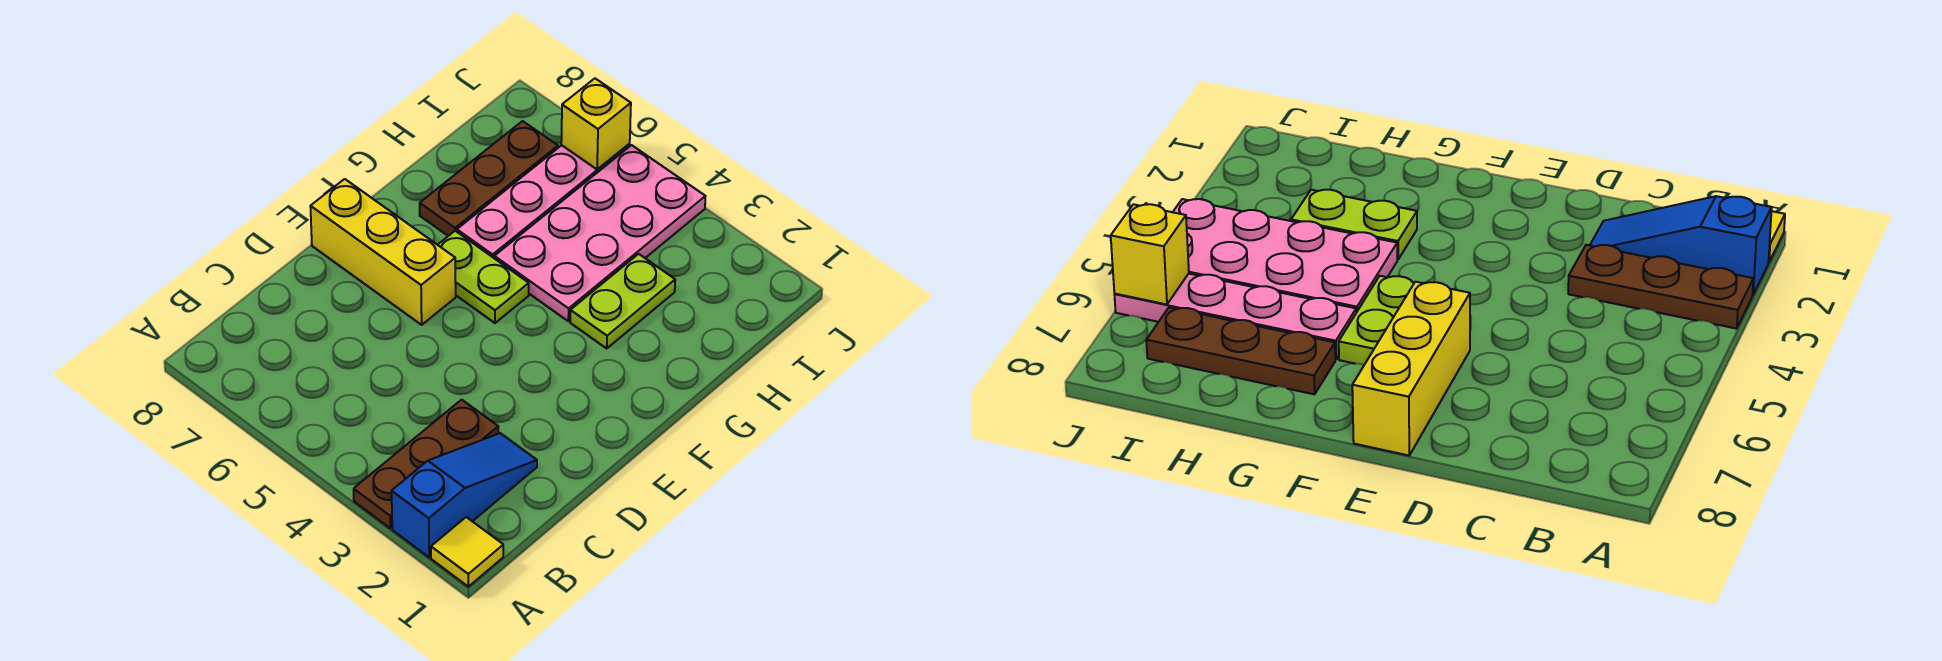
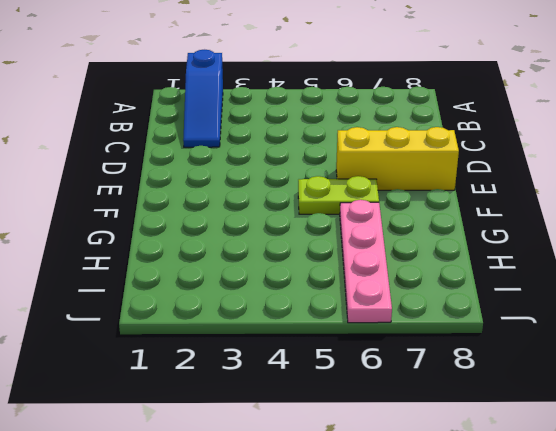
none -> yellow 1x1 tile [431,517,503,587]
none -> brown 1x3 plate [354,400,498,528]

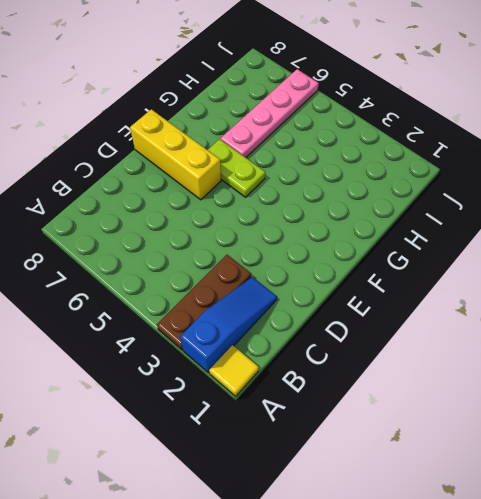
none -> lime 1x2 plate [570,254,675,348]
none -> pink 2x4 plate [494,145,706,321]

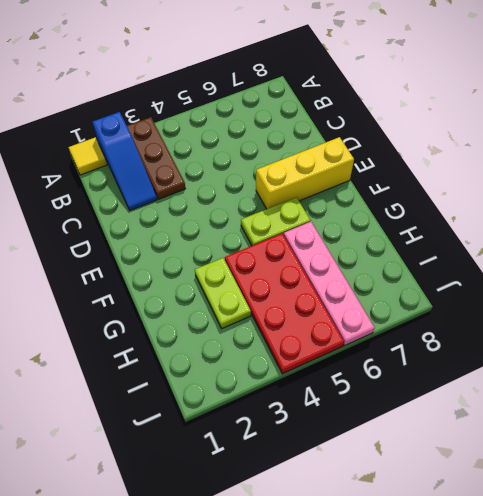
red 2x4 plate [225,234,344,374] -> pink 2x4 plate [494,145,706,321]
none -> brown 1x3 plate [420,121,558,236]
none -> yellow 1x1 brick [561,79,631,169]

